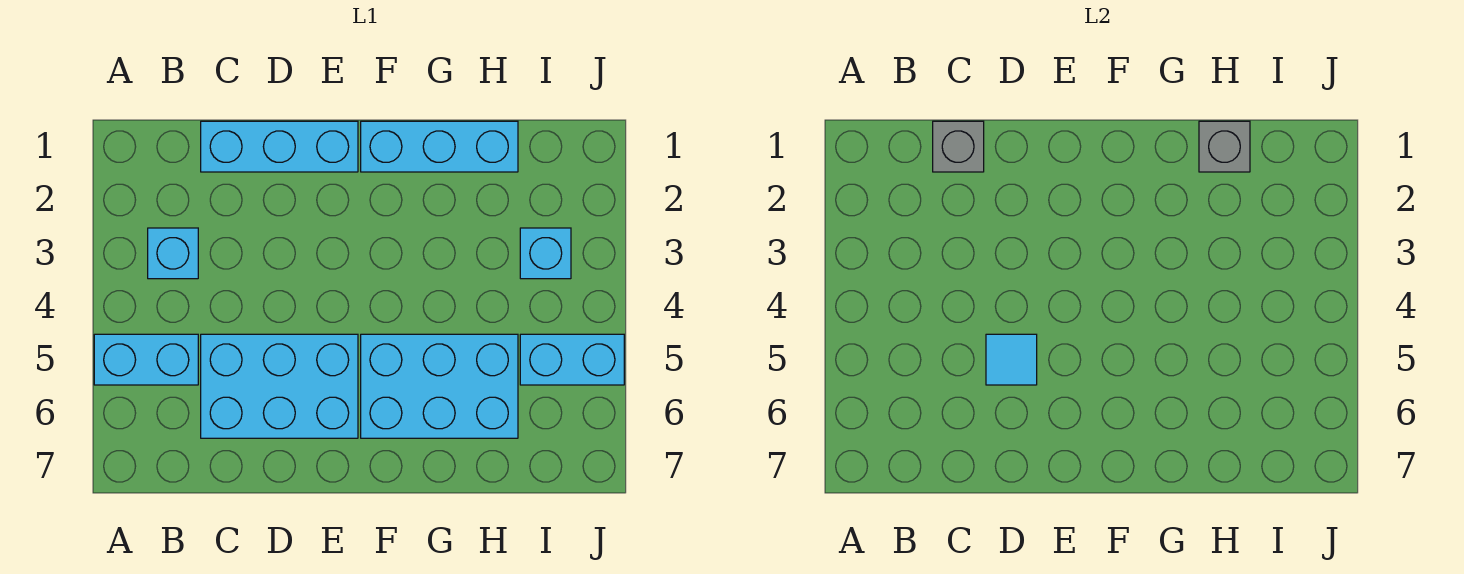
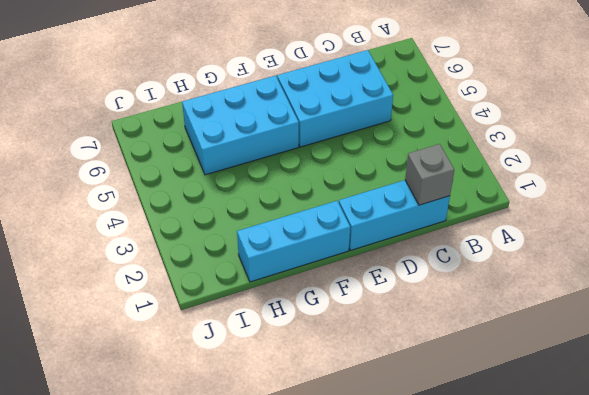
none -> cyan 1x2 brick [94,334,198,385]
none -> cyan 1x1 brick [148,228,198,279]

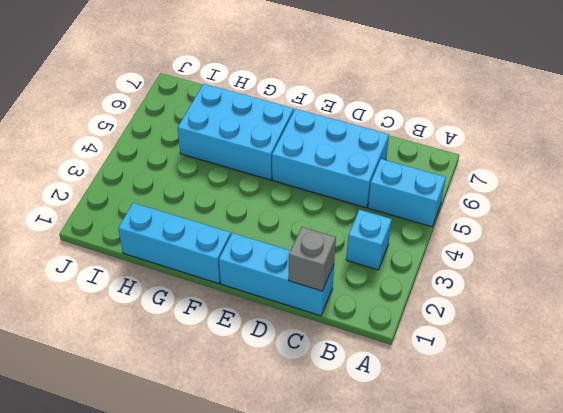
none -> cyan 1x1 brick [520,228,571,279]
none -> cyan 1x2 brick [520,334,624,385]

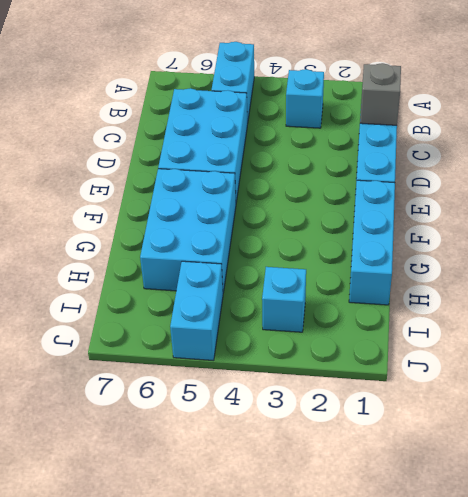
none -> cyan 1x1 tile [986,334,1037,385]
none -> grey 1x1 brick [1199,121,1250,172]

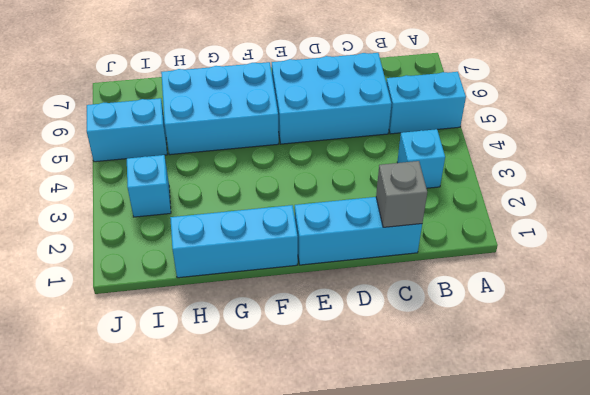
none -> cyan 1x1 tile [986,334,1037,385]
none -> grey 1x1 brick [1199,121,1250,172]

